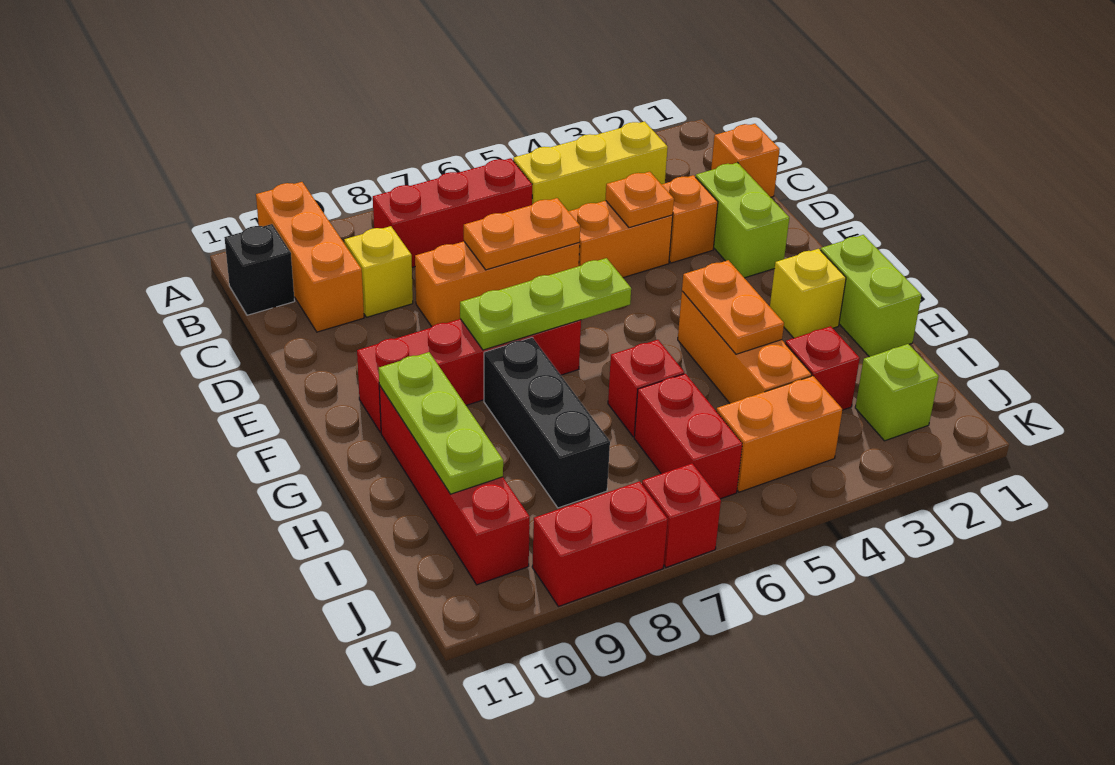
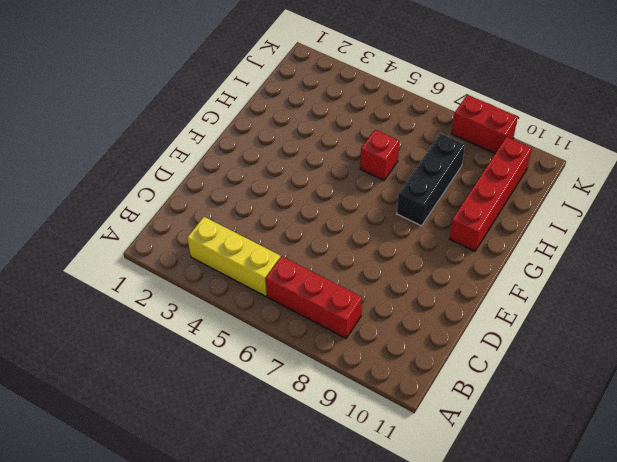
none -> orange 1x3 brick [256,182,364,332]
none -> black 1x1 brick [224,224,295,315]
none -> orange 1x1 brick [711,124,780,197]

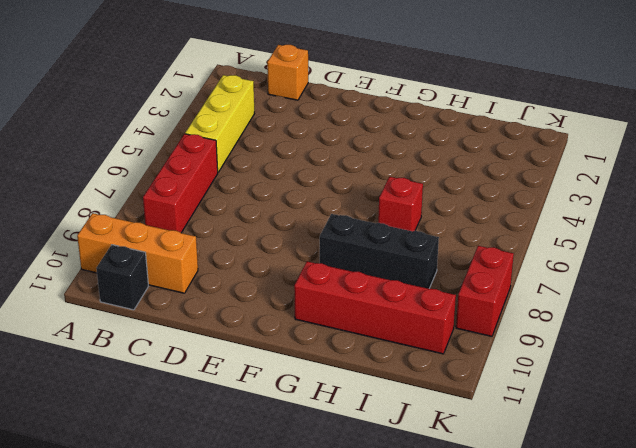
none -> yellow 1x1 brick [344,226,413,317]
none -> lime 1x2 brick [696,163,789,278]
none -> orange 1x1 brick [662,175,718,263]

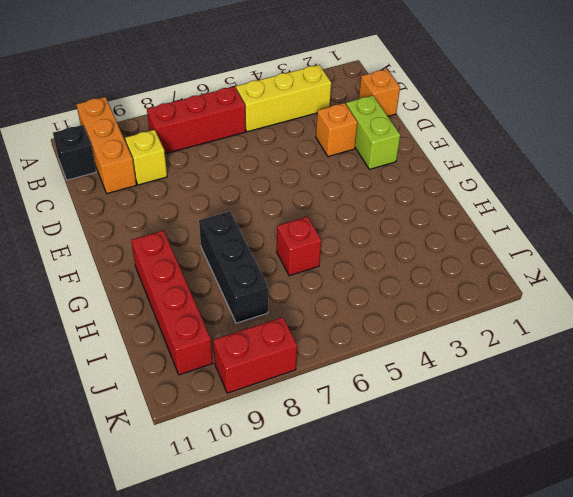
none -> orange 1x2 brick [569,201,673,278]
none -> orange 1x3 brick [415,241,580,327]
none -> red 1x4 brick [357,319,581,433]

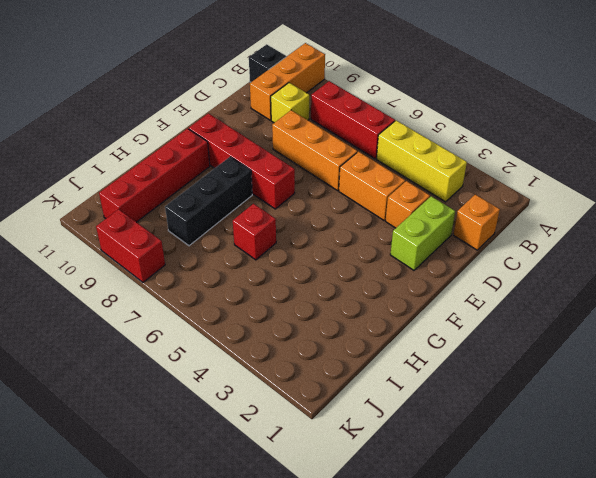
none -> lime 1x2 brick [821,235,921,357]
none -> yellow 1x1 brick [770,249,846,338]
none -> orange 1x3 brick [678,291,812,403]

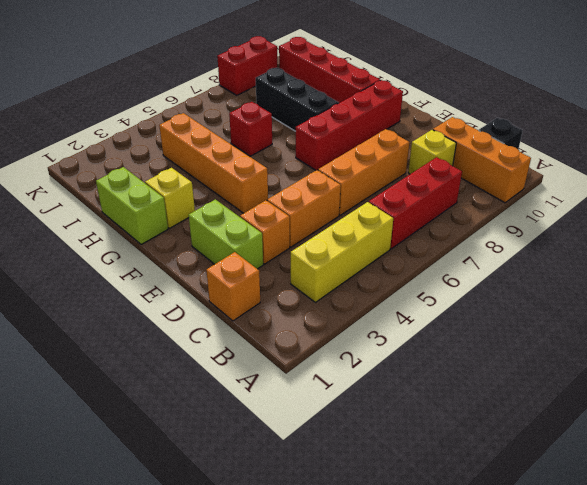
orange 1x4 brick [159,113,268,213] -> orange 1x3 brick [678,291,812,403]
none -> red 1x1 brick [785,326,860,410]
none -> red 1x2 brick [634,374,742,499]
none -> lime 1x1 brick [855,344,939,441]

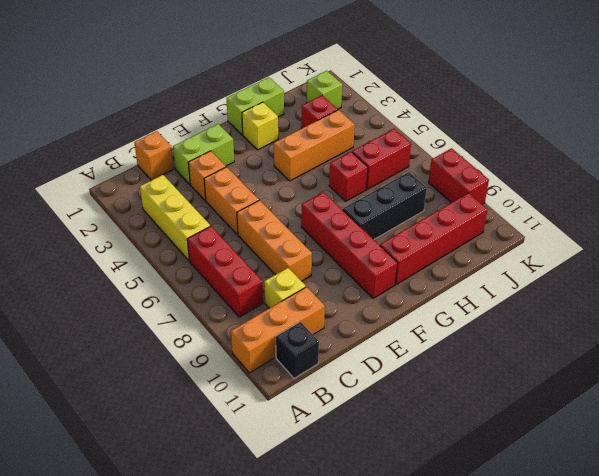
none -> orange 1x2 brick [716,376,842,492]
none -> red 1x1 brick [642,463,721,567]
none -> orange 1x1 plate [605,172,674,228]

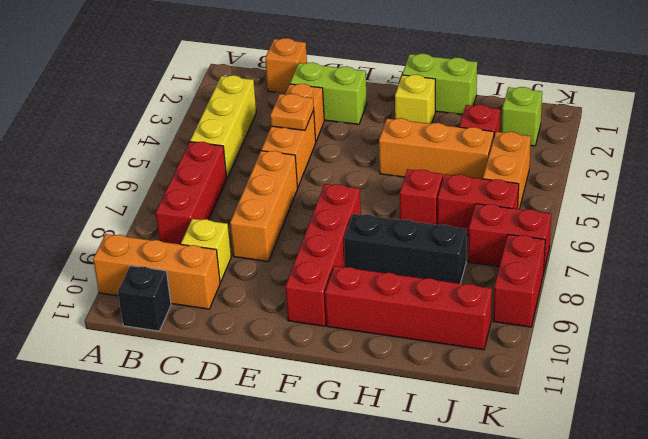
red 1x2 brick [468,204,551,270] -> red 1x1 brick [642,463,721,567]
none -> orange 1x2 plate [464,198,580,270]
none -> lime 1x3 plate [460,258,631,350]
none -> orange 1x2 plate [682,260,784,354]

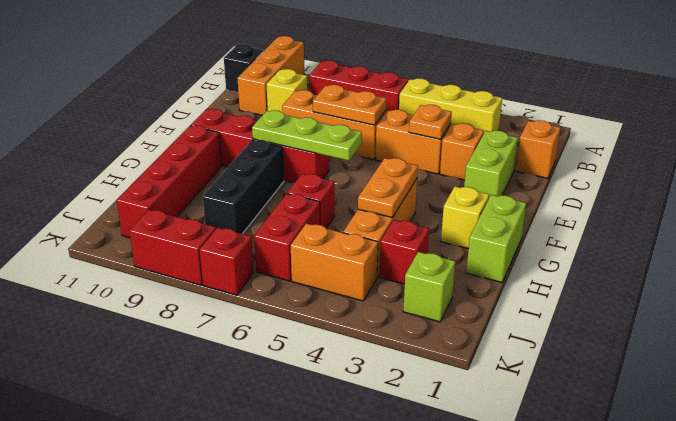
none -> lime 1x3 plate [379,352,503,494]

